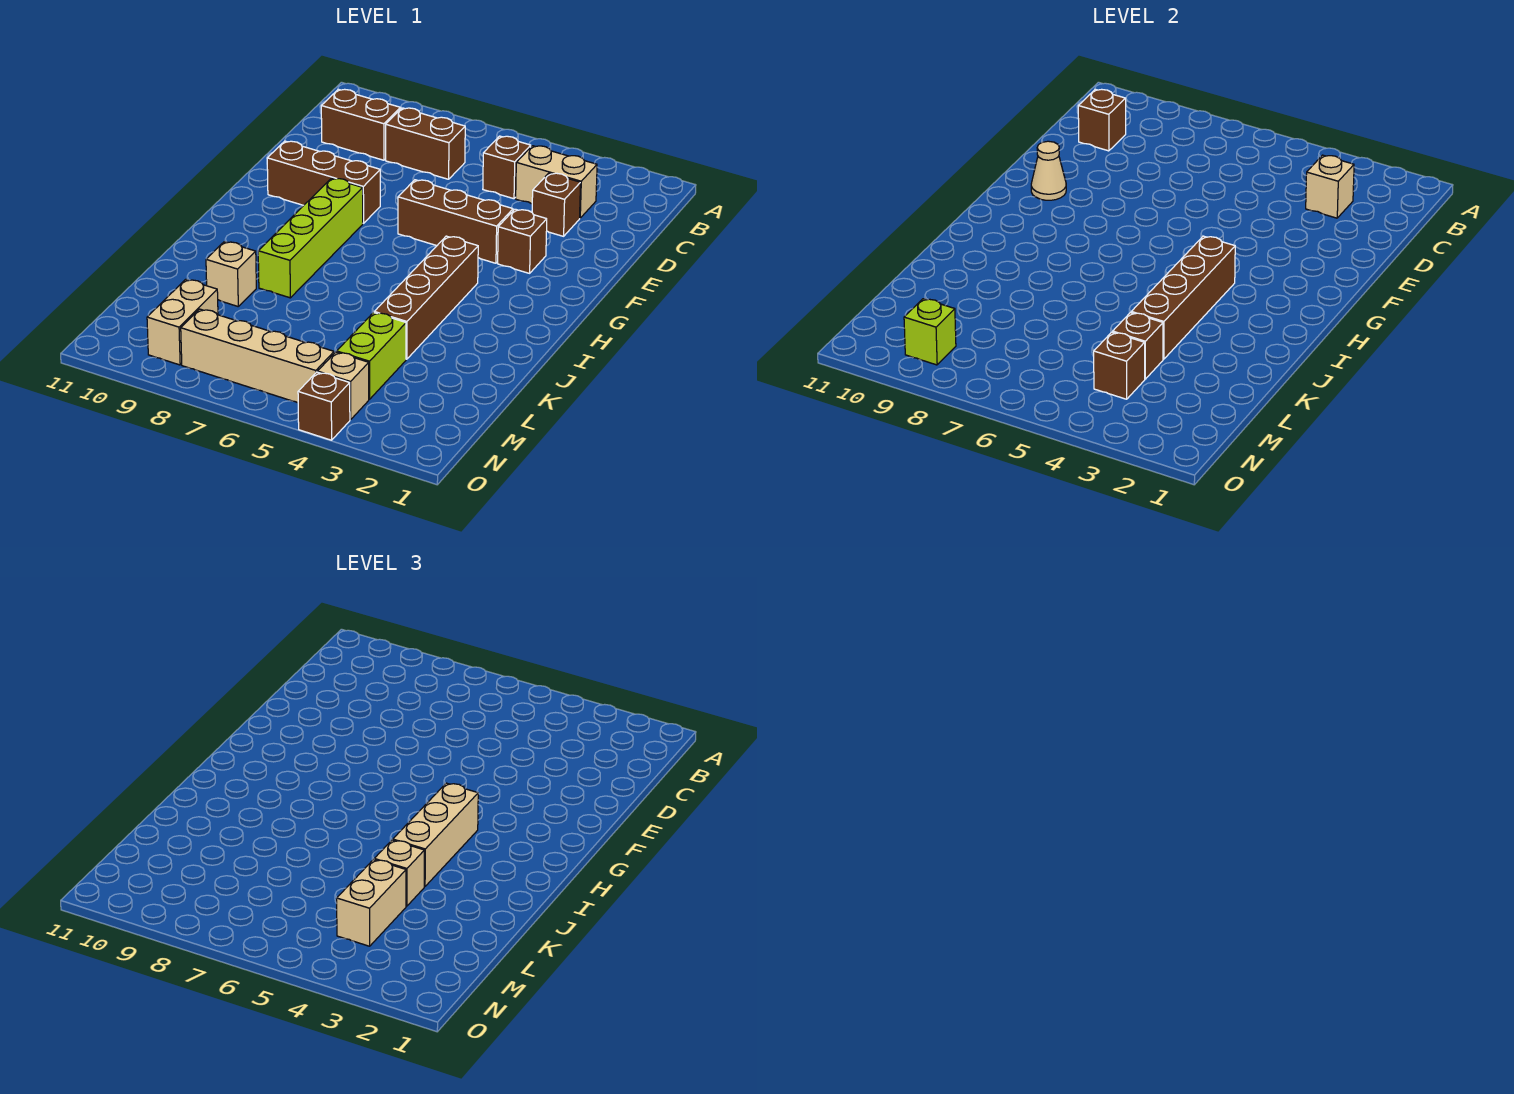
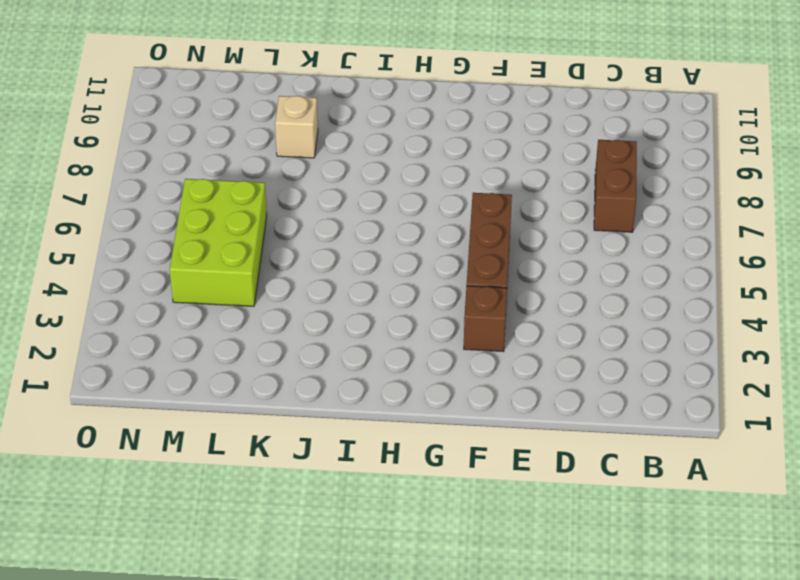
lime 2x3 brick [170,179,267,306] -> lime 1x2 brick [337,313,406,399]
none -> tan 1x2 brick [516,146,597,218]
none -> brown 1x1 brick [483,136,531,199]
none -> brown 1x2 brick [321,89,401,160]

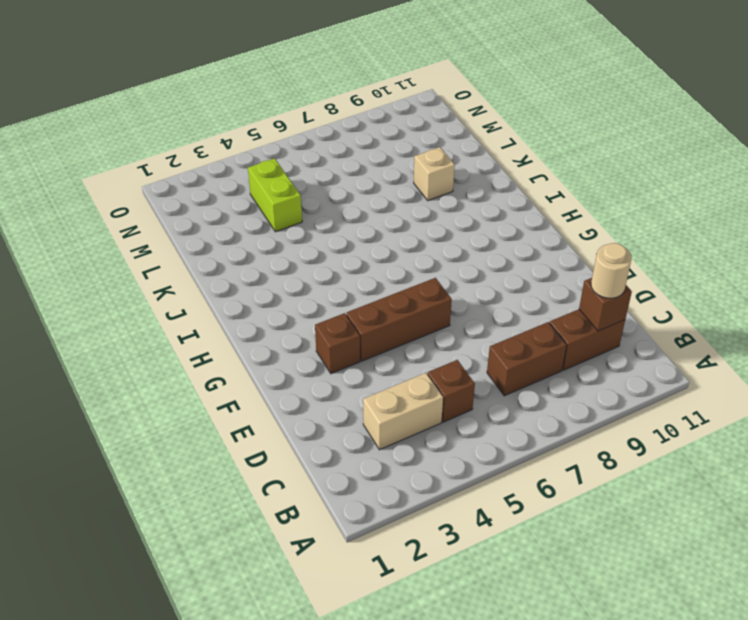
tan 1x1 round brick [591,243,632,298] -> none
none -> brown 1x1 brick [532,173,581,236]
none -> brown 1x3 brick [267,141,380,223]
none -> lime 1x4 brick [258,178,363,298]

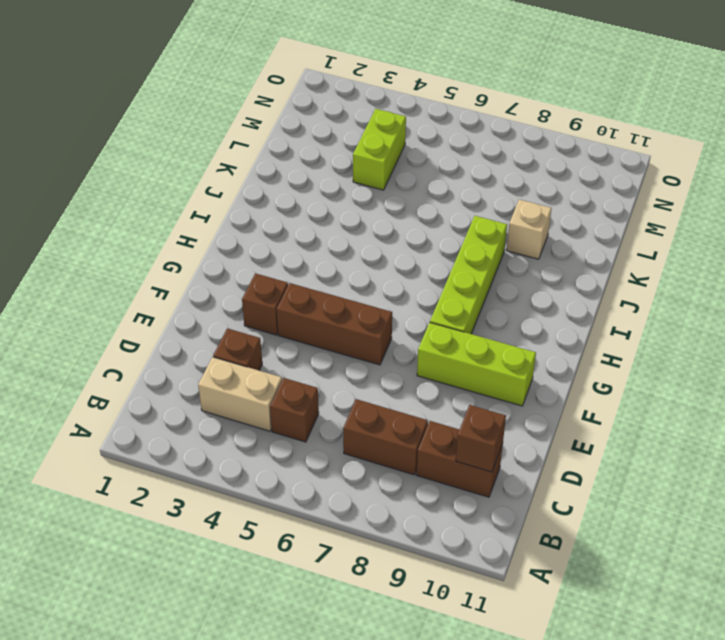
lime 1x3 brick [417,323,536,406] -> brown 1x3 brick [267,141,380,223]
none -> brown 1x4 brick [374,236,478,359]
none -> tan 1x2 brick [147,279,218,365]
none -> tan 1x1 brick [318,352,369,420]

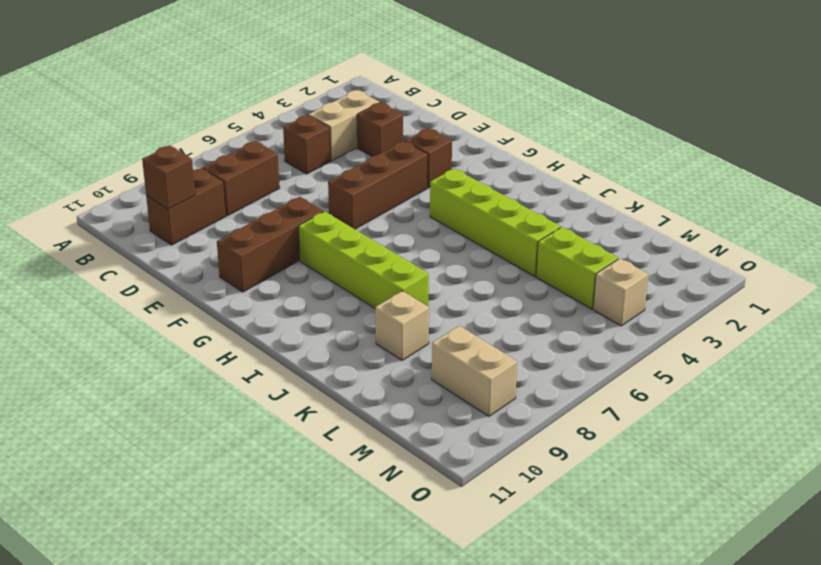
lime 1x4 brick [430,168,561,277] -> brown 1x4 brick [374,236,478,359]
none -> tan 1x4 brick [181,309,334,403]
none -> brown 1x1 brick [298,372,350,440]
none -> tan 1x1 brick [1306,155,1354,218]

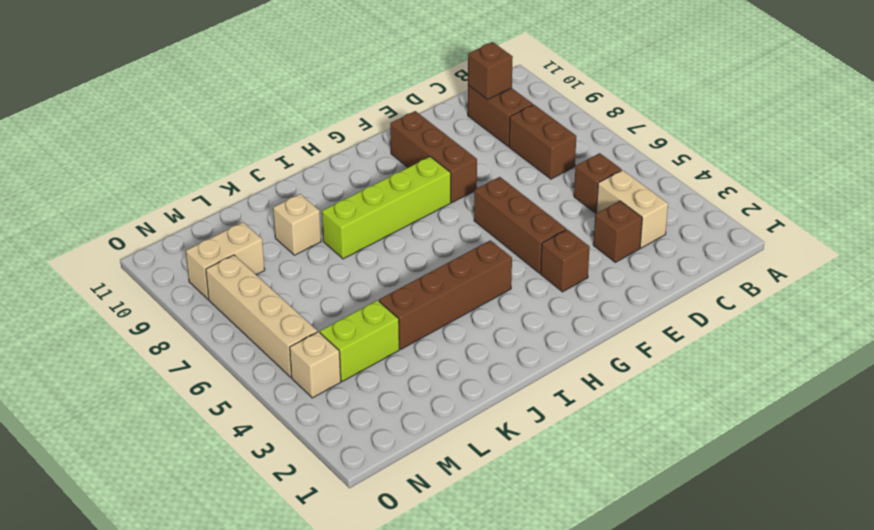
none -> brown 1x1 brick [298,372,350,440]
none -> tan 1x1 brick [1306,155,1354,218]
none -> tan 1x1 cone [1031,141,1066,200]

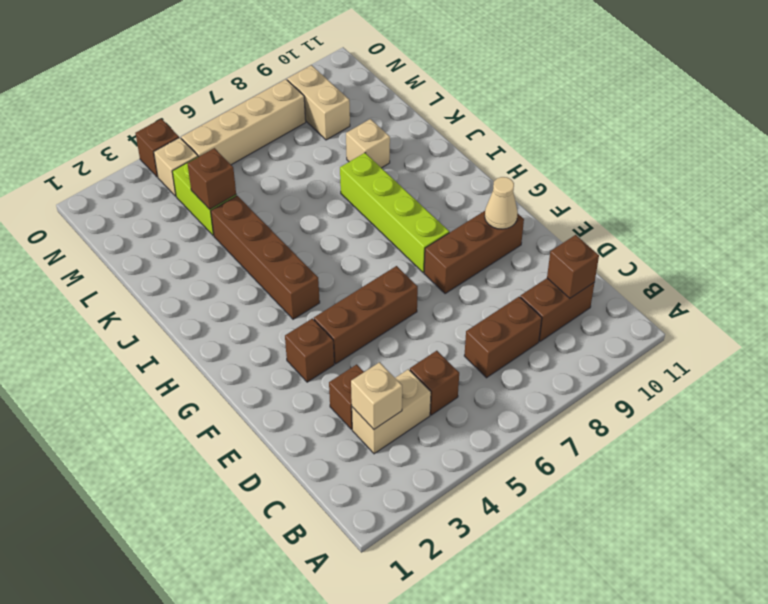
none -> brown 1x4 brick [1131,236,1235,359]
none -> brown 1x1 brick [1094,332,1145,399]
none -> lime 1x1 brick [904,299,956,365]

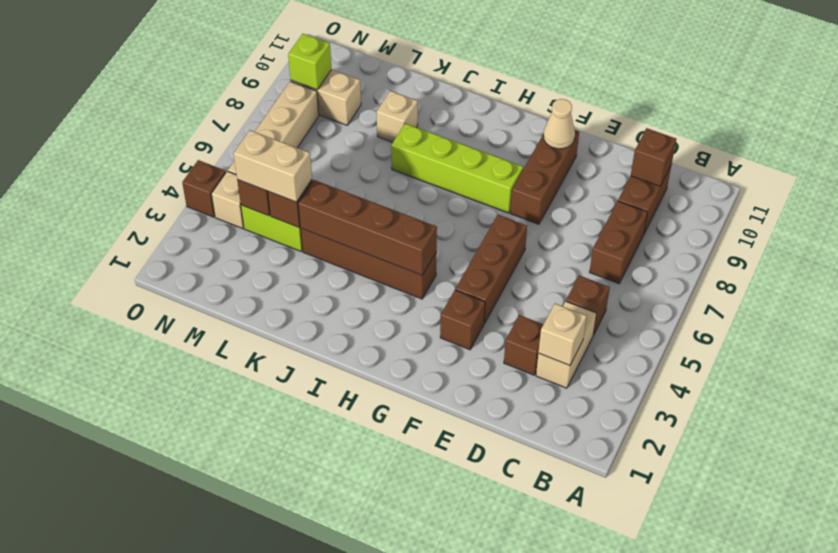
none -> tan 1x3 brick [393,783,478,887]
none -> tan 1x1 brick [374,840,424,906]

